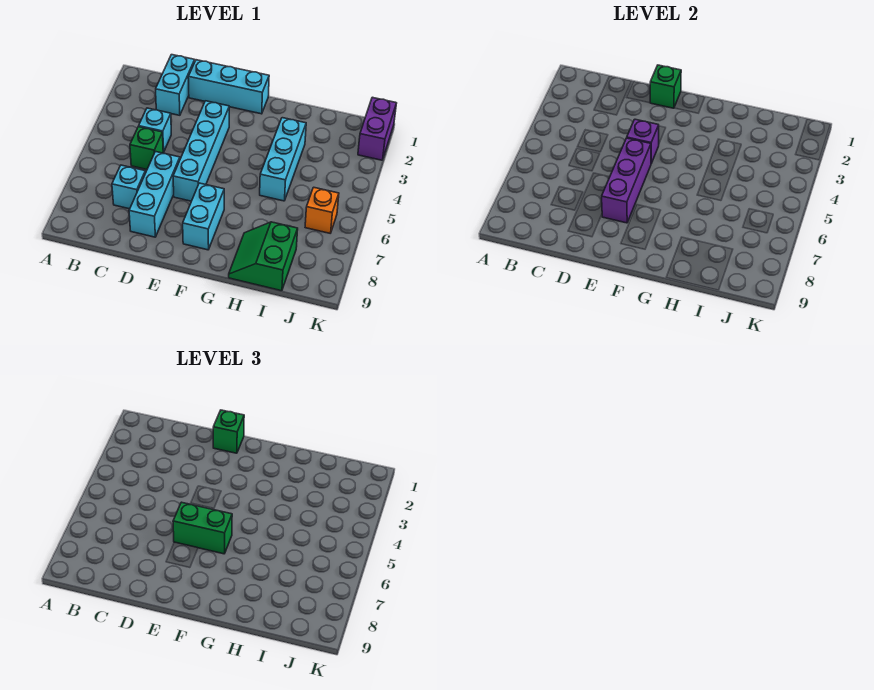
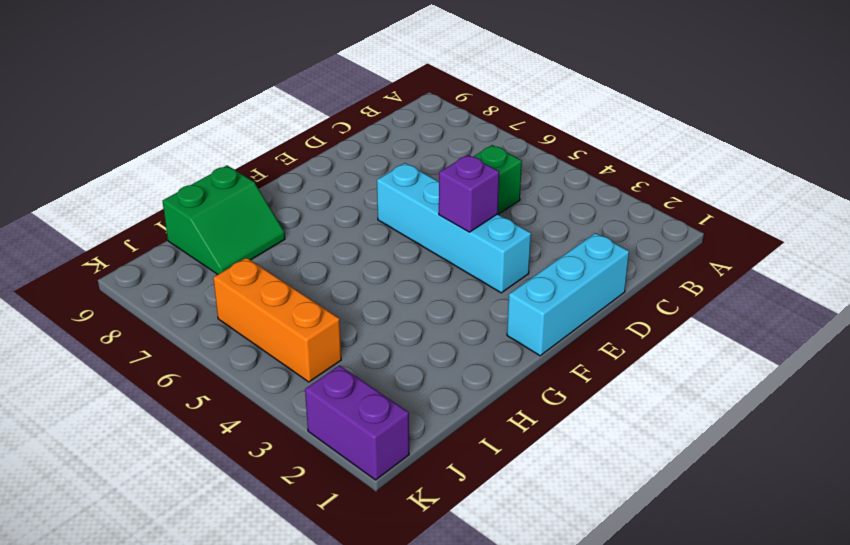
green 2x2 slope [163,165,285,274] -> green 2x2 slope turned to [229,222,298,291]
orange 1x3 brick [213,258,341,382] -> orange 1x1 brick [305,187,339,233]
none -> cyan 1x2 brick [156,55,195,115]
none -> cyan 1x1 brick [139,108,171,152]
none -> cyan 1x1 brick [112,165,145,209]

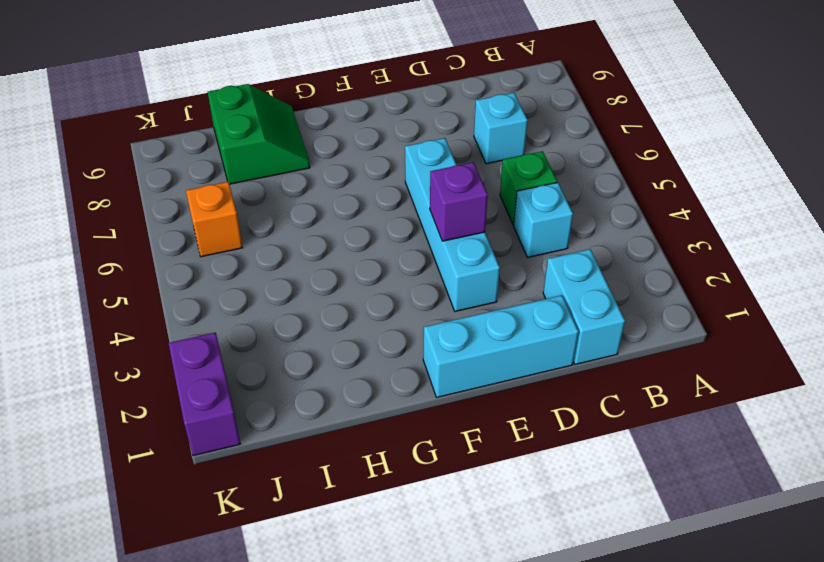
none -> cyan 1x3 brick [129,152,180,237]
none -> cyan 1x2 brick [183,183,224,250]
none -> cyan 1x3 brick [260,118,306,201]

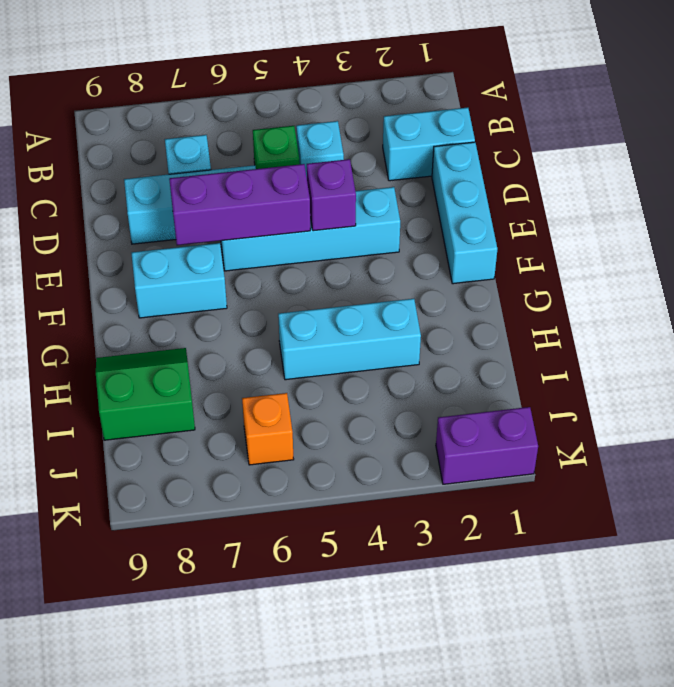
none -> green 1x1 brick [650,65,681,108]
none -> green 1x1 brick [213,410,244,453]
none -> green 1x2 brick [173,502,232,554]

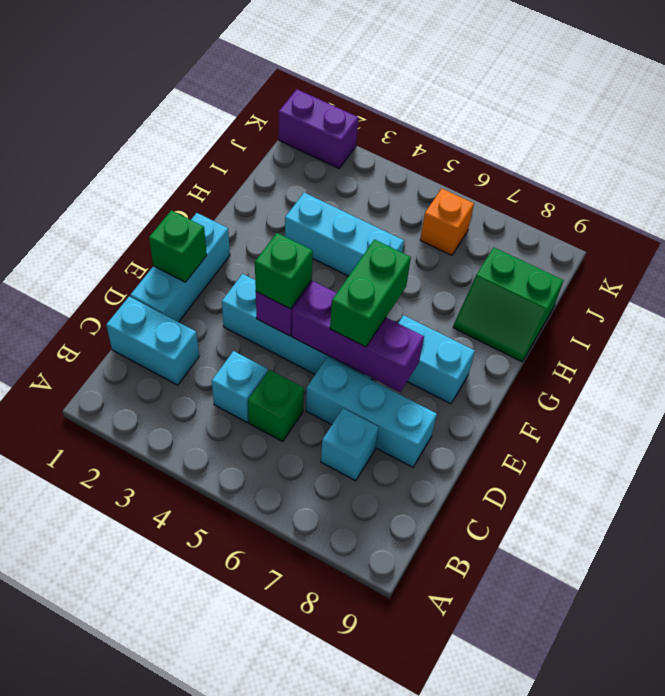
green 1x1 brick [255,233,313,309] -> green 1x1 brick moved to [213,410,244,453]

